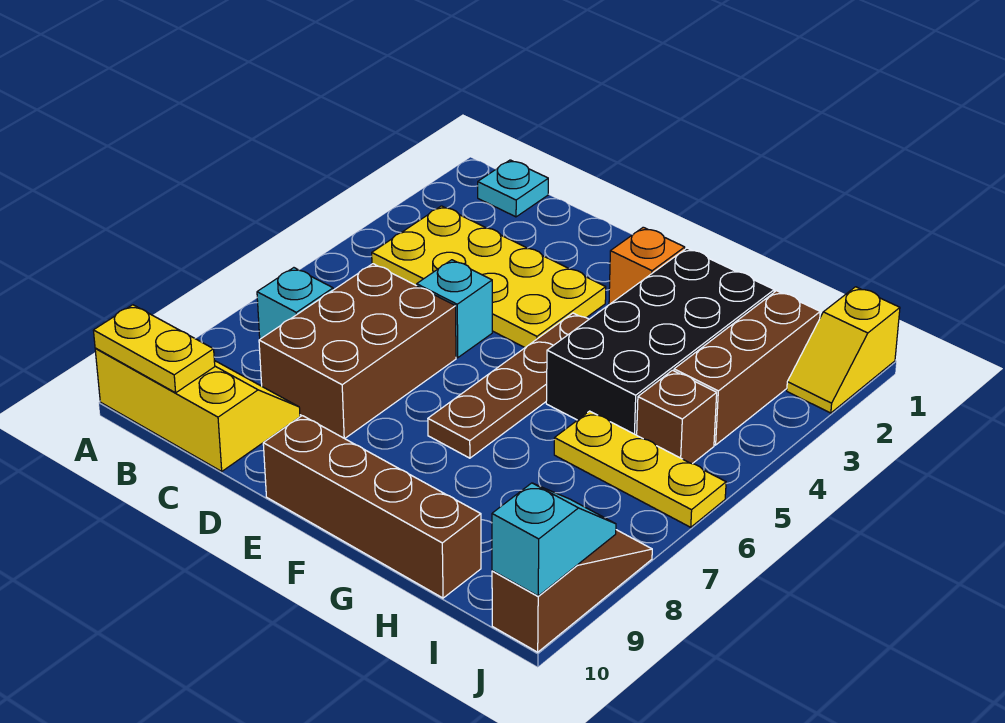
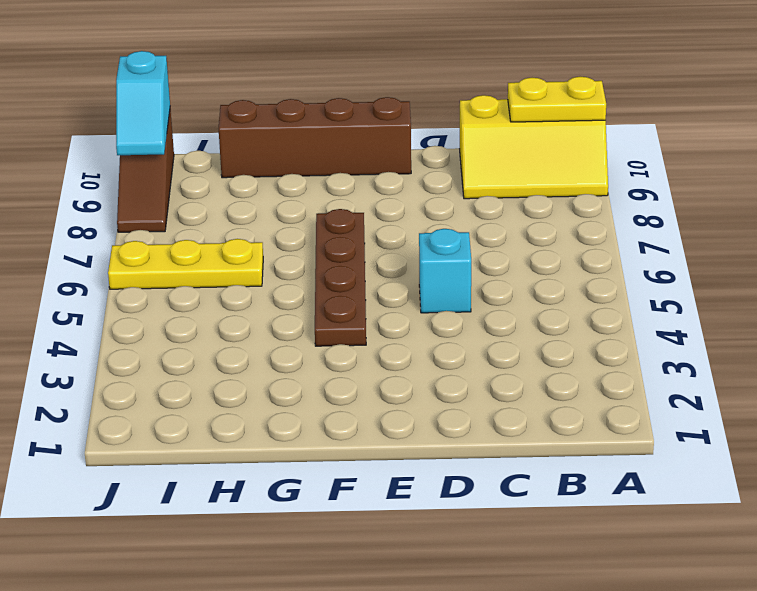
none -> cyan 1x1 plate [478,160,548,217]
none -> yellow 2x4 plate [372,206,606,347]
none -> cyan 1x1 brick [257,268,333,339]

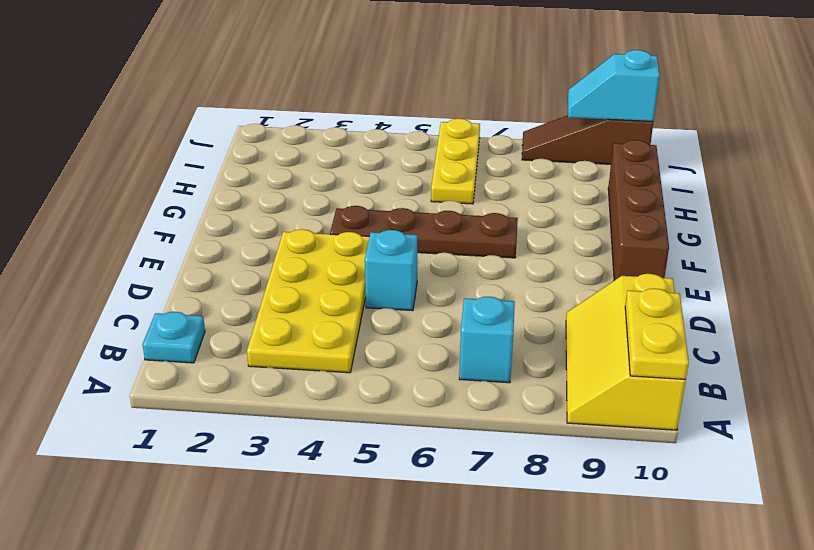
none -> brown 2x3 brick [259,264,456,439]
none -> orange 1x1 brick [609,227,685,304]
none -> black 2x4 brick [546,248,774,435]

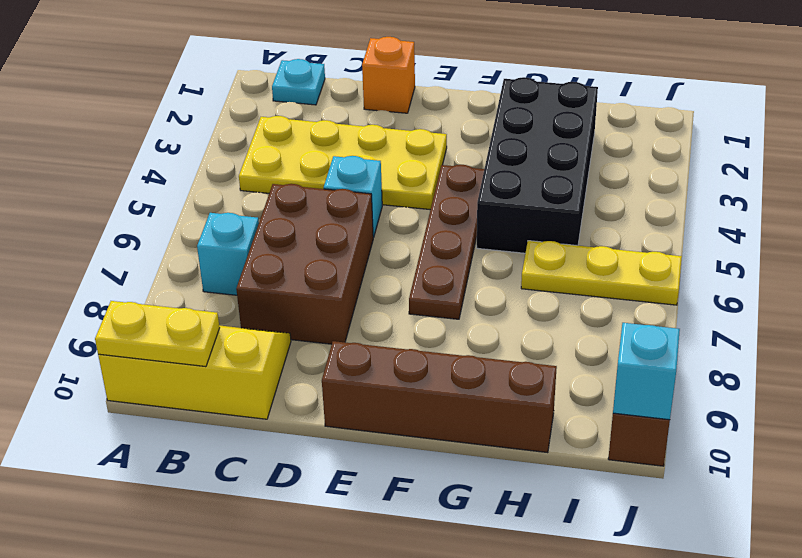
orange 1x1 brick [362,37,415,113] -> orange 1x1 brick moved to [609,227,685,304]
none -> brown 1x3 brick [674,291,820,445]
none -> brown 1x1 brick [637,370,717,464]
none -> yellow 1x2 slope [787,287,900,413]

